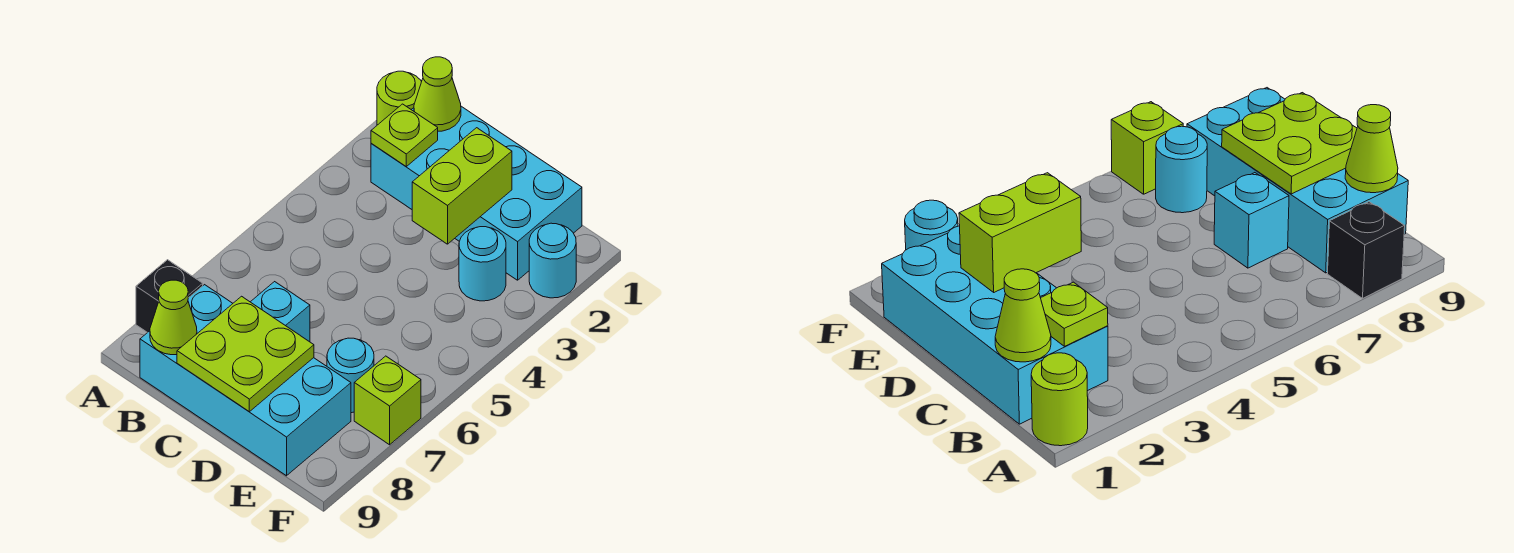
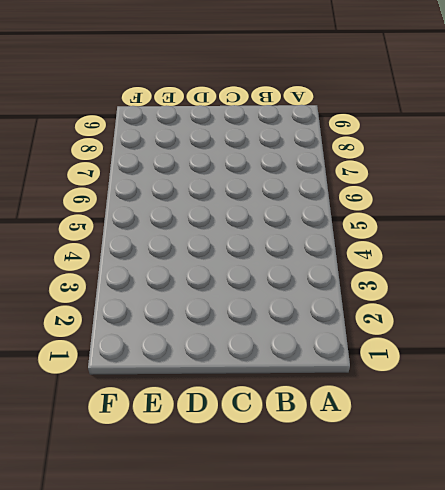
none -> lime 1x1 round brick [377,71,422,125]
none -> black 1x1 brick [136,260,203,333]
none -> cyan 2x4 brick [371,106,582,280]

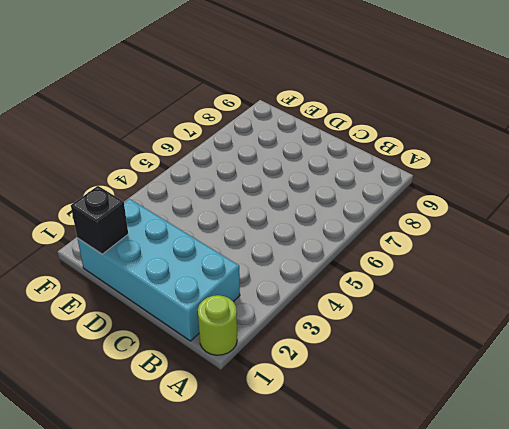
black 1x1 brick [71,186,128,254] -> black 1x1 brick moved to [136,260,203,333]
none -> cyan 2x4 brick [140,285,351,476]
none -> cyan 1x1 brick [251,282,310,342]
none -> cyan 1x1 round brick [459,227,506,301]

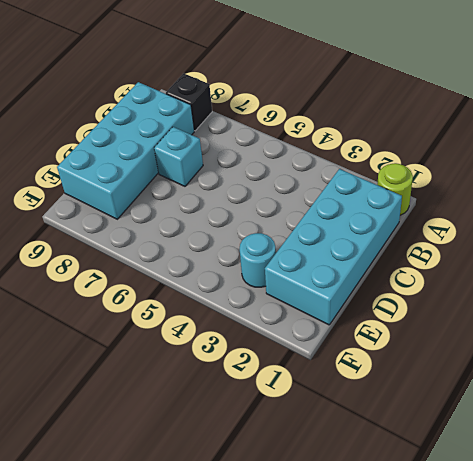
none -> cyan 1x1 round brick [327,338,374,413]
none -> cyan 1x1 round brick [529,223,576,298]
none -> lime 1x1 brick [354,356,421,445]

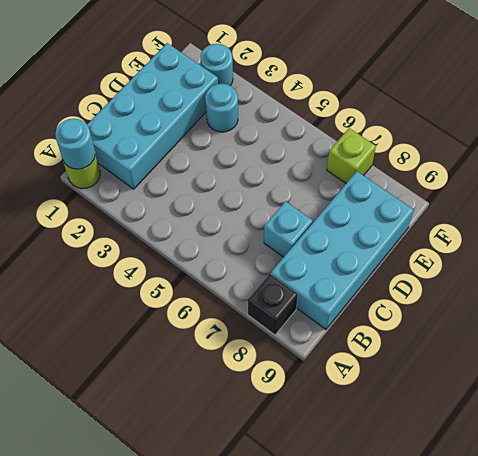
cyan 1x1 round brick [55,119,95,169] -> cyan 1x1 round brick moved to [327,338,374,413]
none -> lime 1x1 cone [414,57,461,131]
none -> lime 1x1 plate [371,104,438,166]
none -> lime 1x1 cone [150,280,197,355]

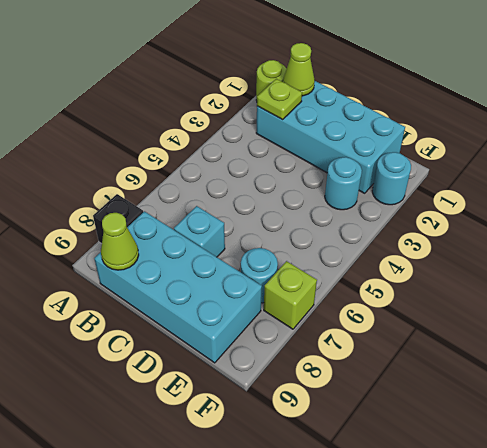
none -> lime 2x2 plate [177,296,314,412]
none -> lime 1x2 brick [412,128,512,244]

